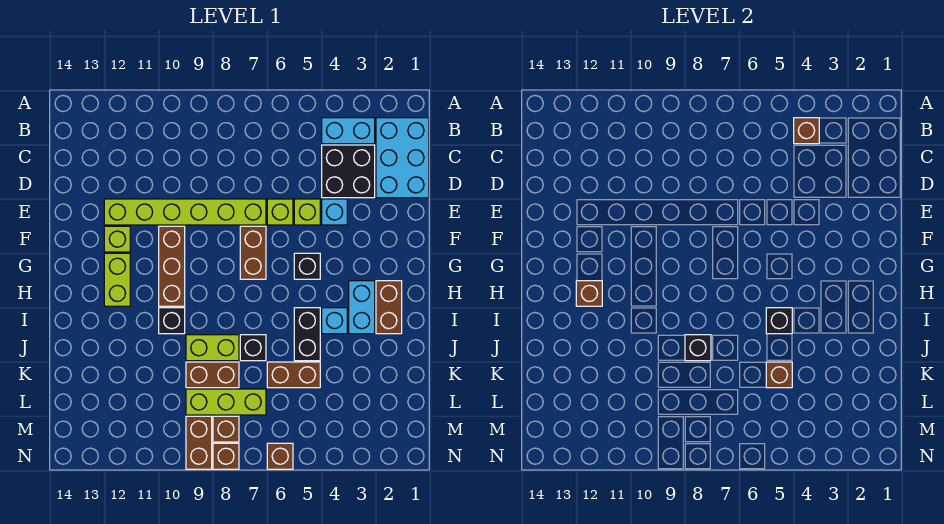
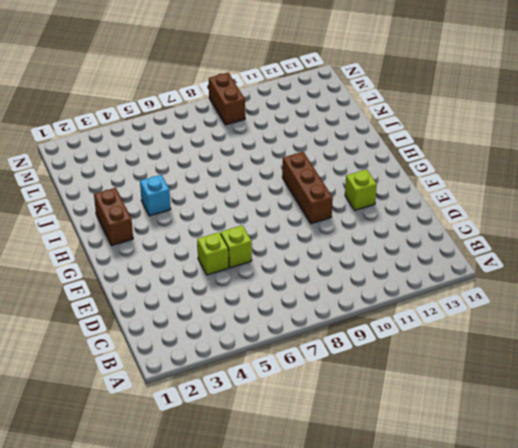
none -> cyan 2x3 brick [376,118,429,198]
none -> cyan 1x2 brick [322,118,375,144]
none -> black 2x2 brick [322,145,375,198]
none -> cyan 1x1 brick [322,199,347,225]

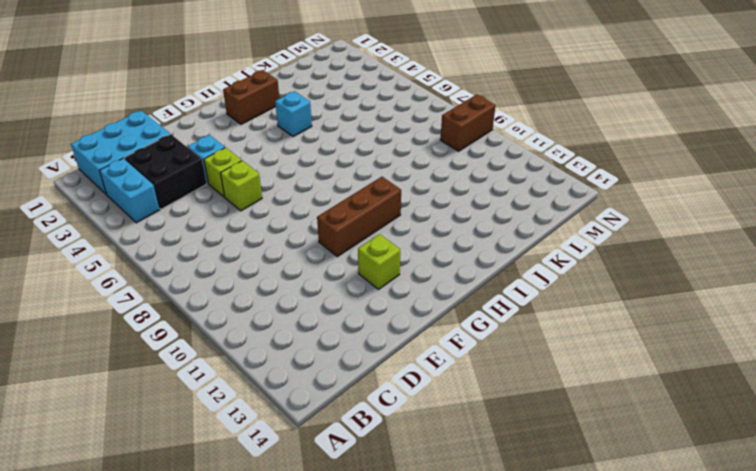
none -> lime 1x6 brick [104,199,266,225]
none -> brown 1x2 brick [240,226,266,279]
none -> black 1x1 brick [294,253,320,279]
none -> lime 1x2 brick [104,253,130,306]

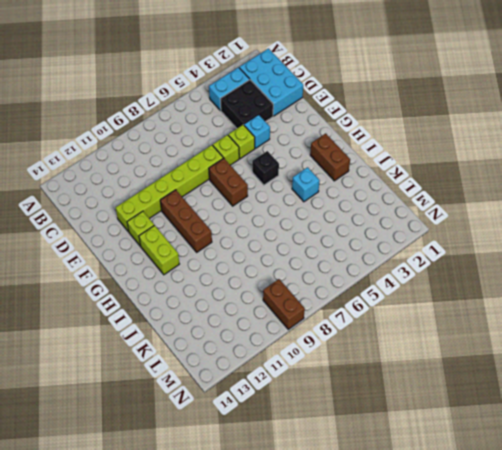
none -> cyan 1x2 brick [349,281,375,334]
none -> black 1x2 brick [294,308,320,361]
none -> black 1x1 brick [159,308,185,334]
none -> black 1x1 brick [240,335,266,361]

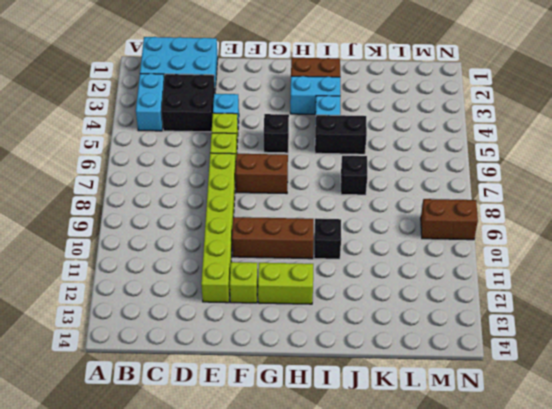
none -> lime 1x2 brick [186,335,239,361]
none -> brown 1x2 brick [267,362,320,388]
none -> brown 1x2 brick [186,362,239,388]
none -> lime 1x3 brick [186,389,266,415]

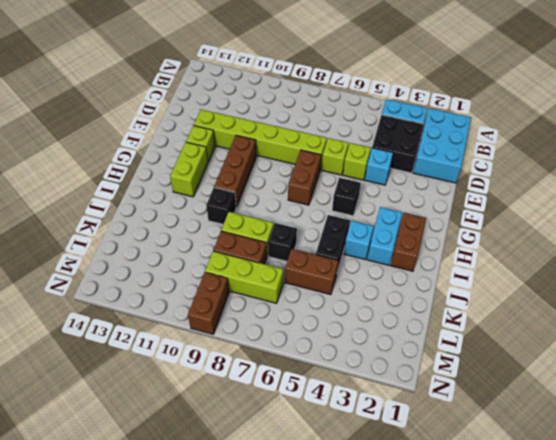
none -> brown 1x1 brick [213,416,239,442]
none -> brown 1x1 brick [267,443,293,469]
none -> brown 1x1 brick [213,443,239,469]
none -> brown 1x1 brick [794,118,819,144]

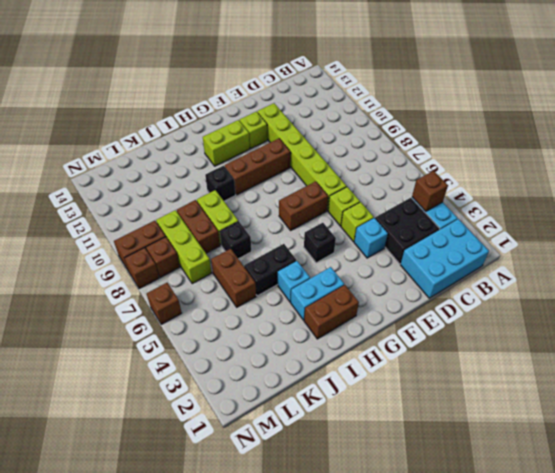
none -> brown 1x1 brick [576,281,602,306]
none -> black 1x1 brick [766,308,792,334]
none -> black 1x1 brick [685,335,711,361]
none -> brown 1x1 brick [766,362,792,388]

